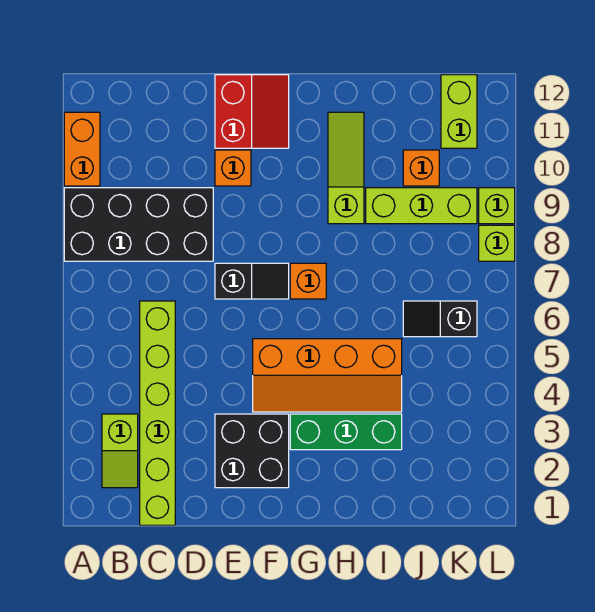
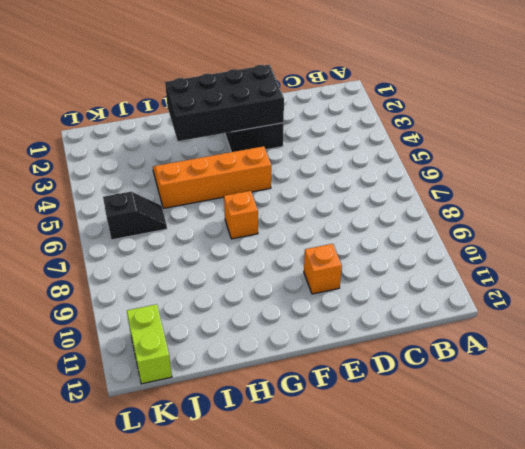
black 2x4 brick [165,65,284,141] -> black 2x4 brick moved to [64,188,213,261]
none -> orange 1x2 brick [64,112,100,186]
none -> lime 1x2 slope [102,414,138,488]
none -> lime 1x6 brick [140,301,175,525]

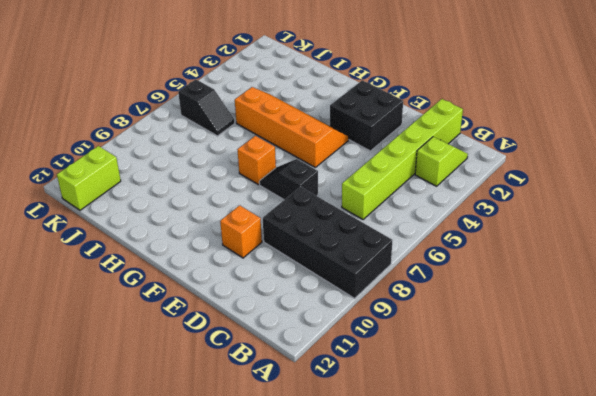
none -> orange 1x2 brick [64,112,100,186]
none -> red 2x2 slope [215,75,289,148]
none -> green 1x3 brick [290,414,402,450]

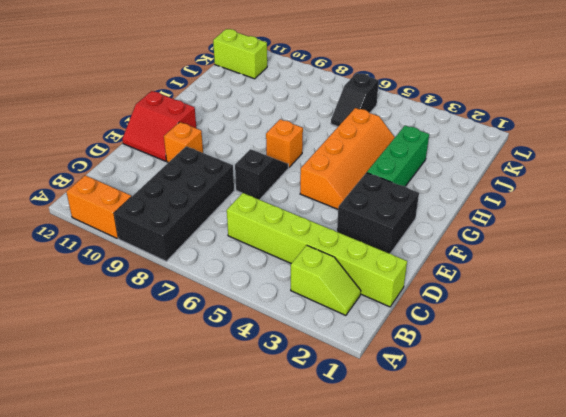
red 2x2 slope [122,91,196,161] -> red 2x2 slope turned to [215,75,289,148]
none -> lime 1x3 slope [328,112,364,224]
none -> lime 1x3 brick [366,188,477,224]
none -> orange 1x1 brick [403,150,439,186]

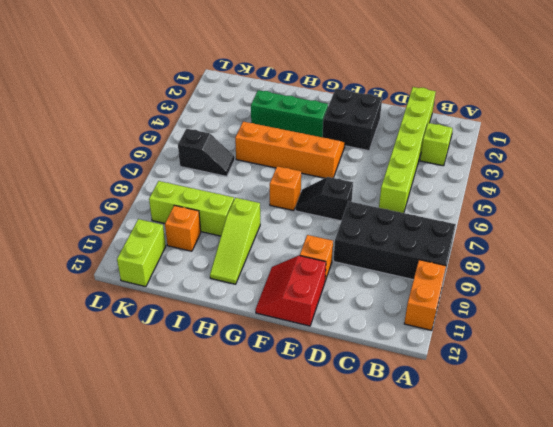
none -> lime 1x1 brick [479,225,515,261]
none -> lime 1x1 brick [479,188,515,224]

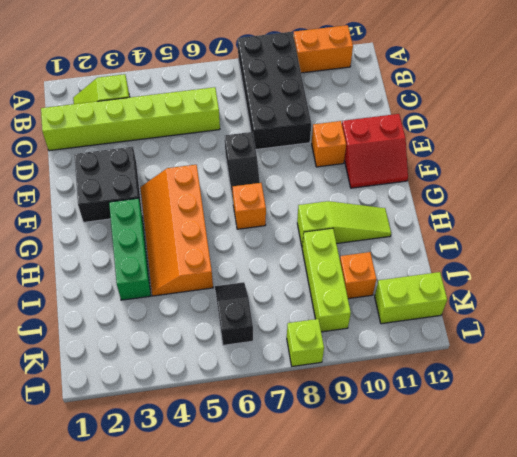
none -> lime 1x1 brick [479,188,515,224]

